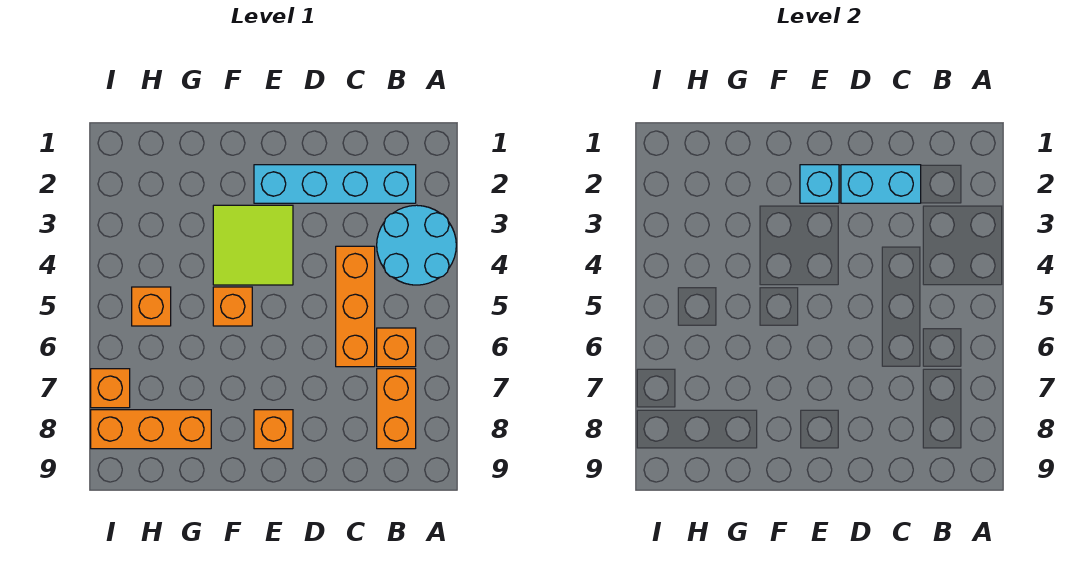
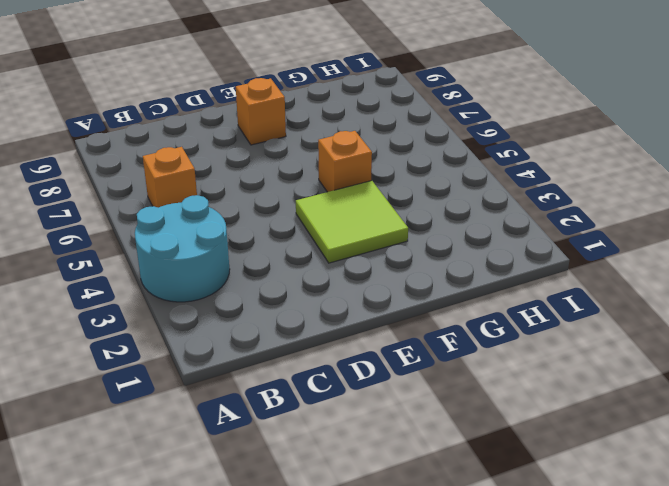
none -> cyan 1x4 brick [254,165,416,203]
none -> orange 1x2 brick [377,369,416,449]
none -> orange 1x3 brick [336,246,375,367]

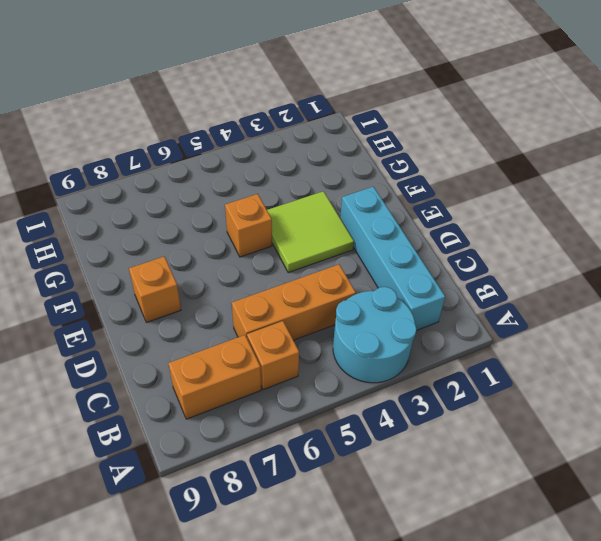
none -> orange 1x3 brick [91,410,211,449]
none -> orange 1x1 brick [132,287,171,326]
none -> orange 1x1 brick [91,369,130,408]

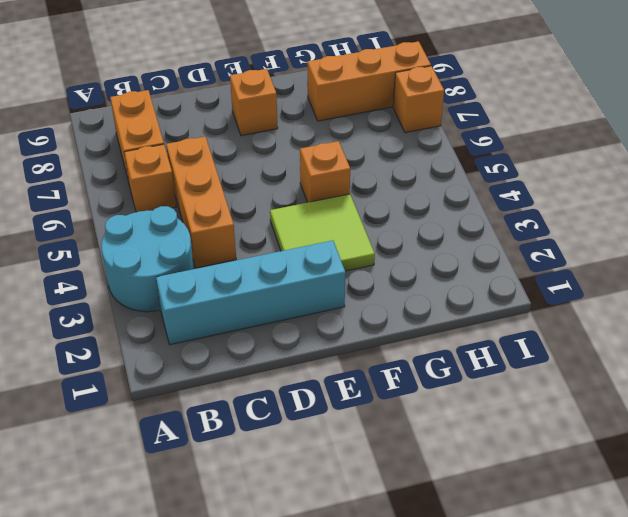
none -> orange 1x1 brick [132,287,171,326]
none -> cyan 1x2 brick [841,165,921,203]
none -> cyan 1x1 brick [800,165,839,203]

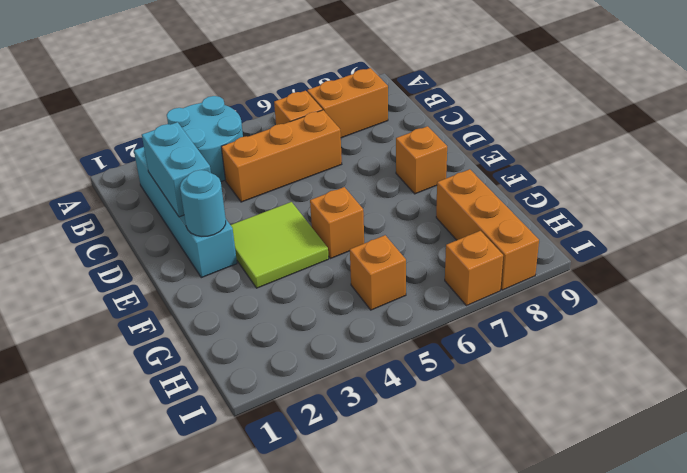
cyan 1x1 round brick [180,170,226,236] -> cyan 1x1 brick [800,165,839,203]

